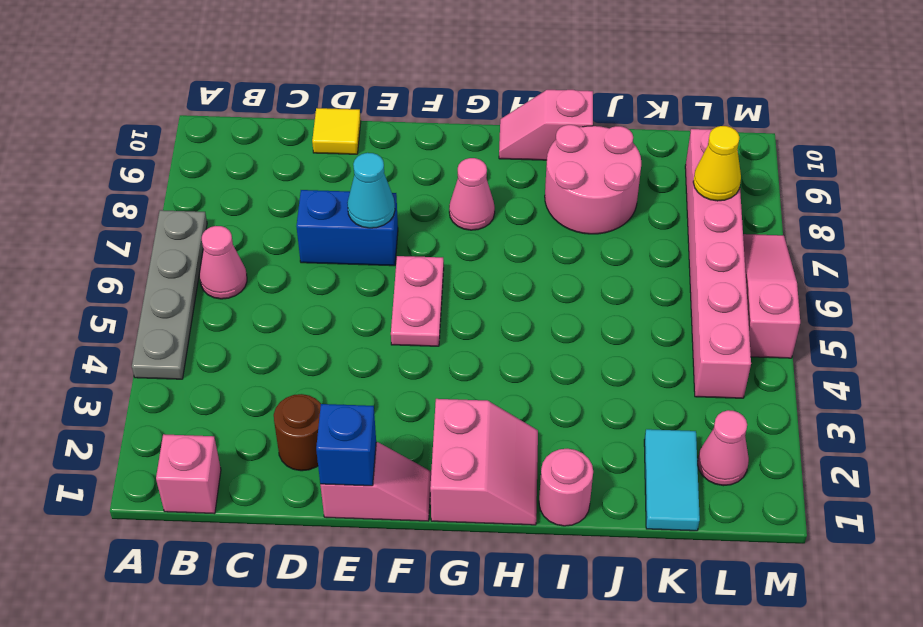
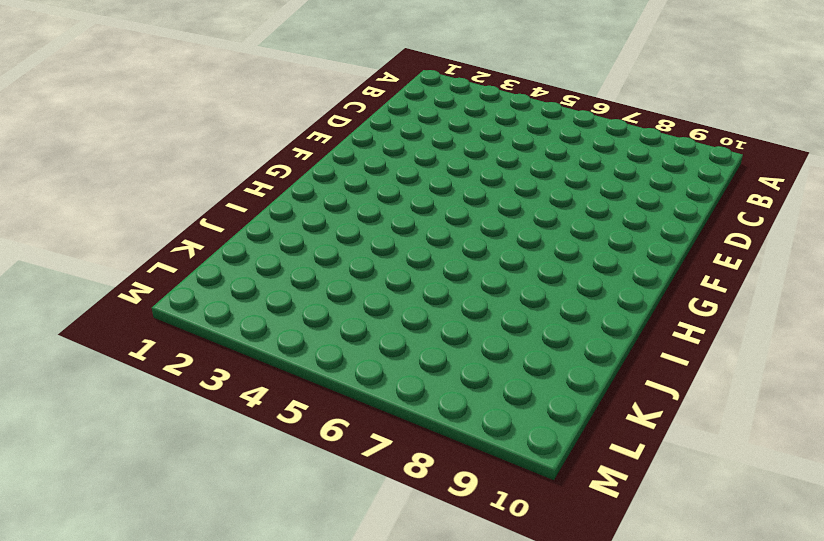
none -> grey 1x4 plate [132,210,207,379]
none -> pink 1x1 brick [156,434,221,514]
none -> pink 1x1 cone [200,226,247,299]

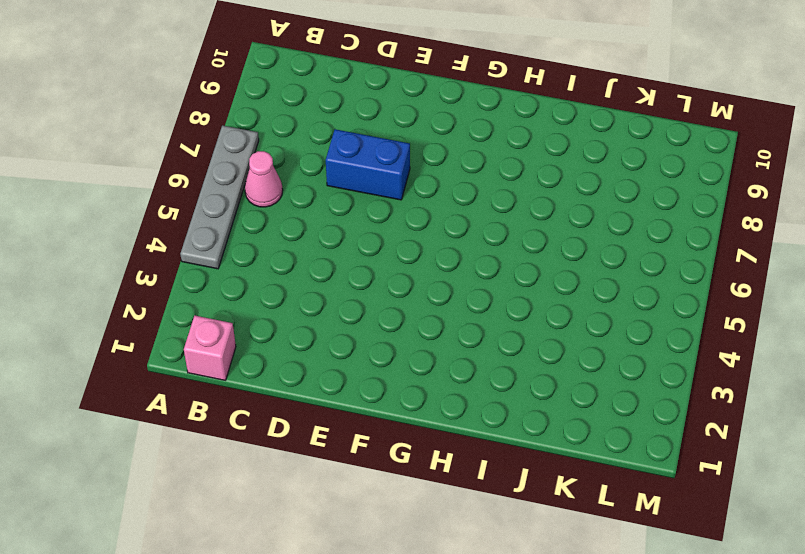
none -> brown 1x1 round brick [274,394,321,471]
none -> yellow 1x1 tile [312,108,361,154]
none -> pink 1x2 slope [320,442,431,521]

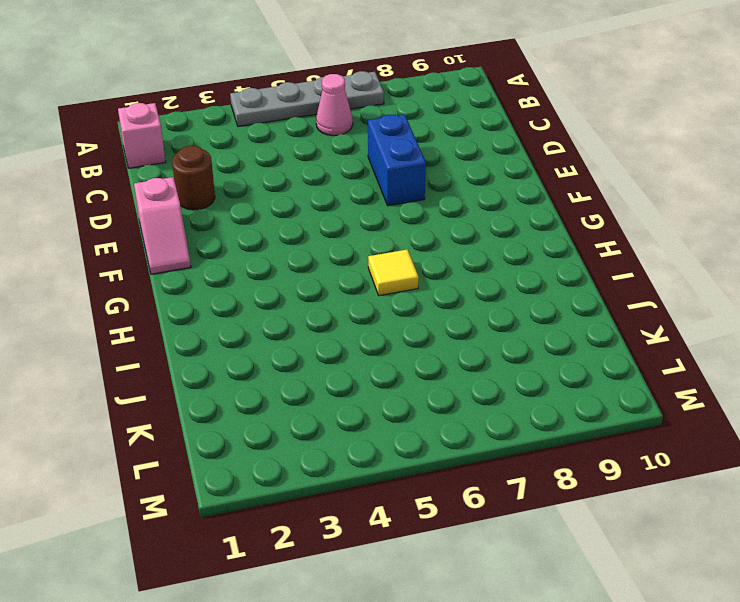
yellow 1x1 tile [368,249,419,296] -> yellow 1x1 tile moved to [312,108,361,154]
none -> pink 1x2 plate [391,256,444,346]
none -> pink 2x2 slope [430,399,538,525]
none -> pink 1x1 cone [449,158,495,230]

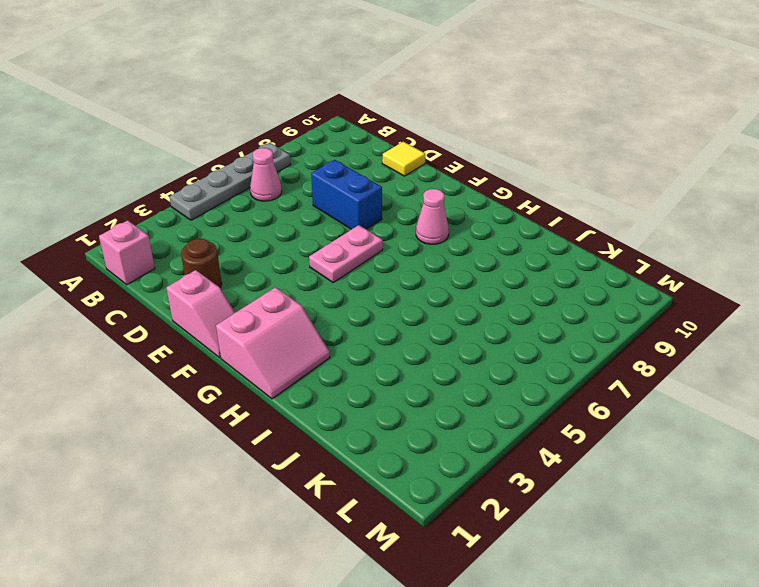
none -> pink 1x2 slope [499,90,593,160]
none -> pink 1x1 round brick [539,449,593,526]
none -> pink 2x2 round brick [545,125,641,234]

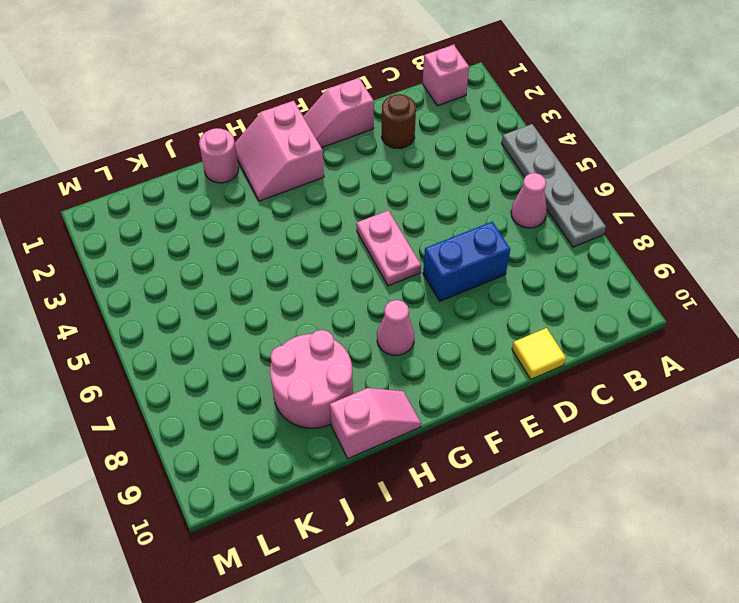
none -> cyan 1x2 tile [644,429,700,531]
none -> pink 1x1 cone [697,410,749,486]
none -> pink 1x6 brick [685,129,751,398]

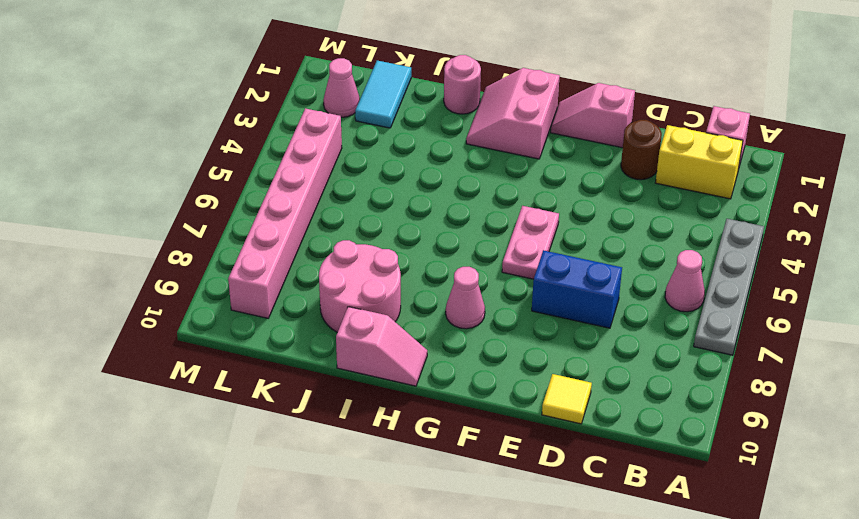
yellow 1x2 brick [656,125,743,199] -> none
none -> pink 1x3 slope [743,234,800,358]
none -> blue 1x1 brick [316,404,376,486]
none -> cyan 1x1 cone [347,153,395,228]

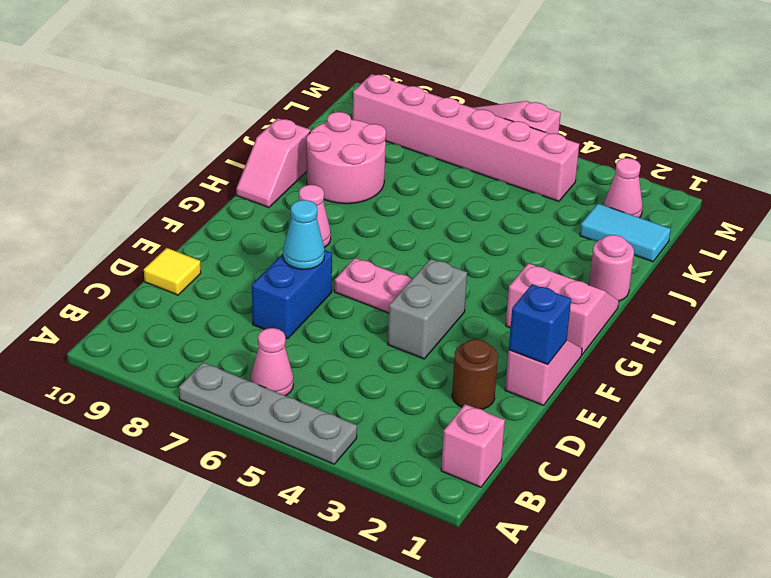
grey 1x2 brick [388,259,467,359] -> none
none -> yellow 1x1 cone [693,126,741,201]

